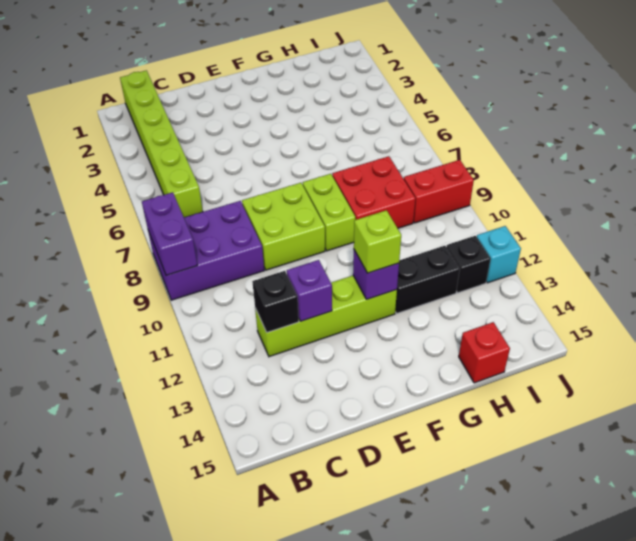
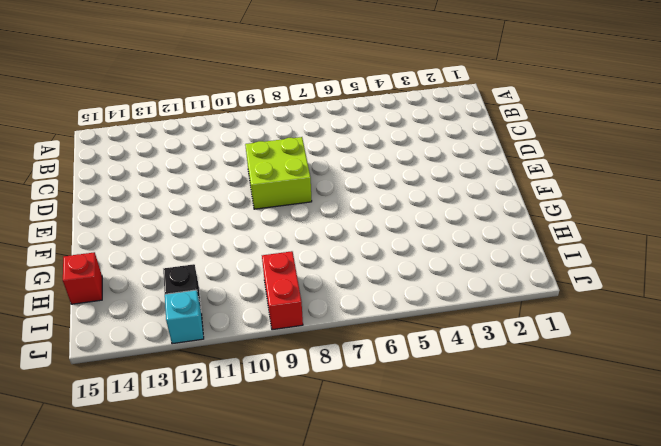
none -> purple 2x3 brick [148,201,264,300]
none -> lime 1x6 brick [120,70,203,217]
none -> lime 1x4 brick [255,276,397,357]

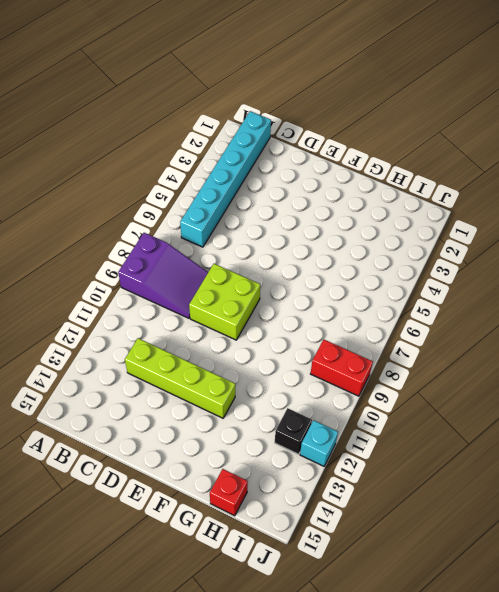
purple 2x3 slope [118,233,208,318] -> purple 2x3 brick [148,201,264,300]
cyan 1x6 brick [180,111,271,247] -> lime 1x6 brick [120,70,203,217]
none -> lime 1x2 brick [303,174,355,251]
none -> red 2x2 brick [332,156,415,228]
none -> black 1x2 brick [395,246,460,313]

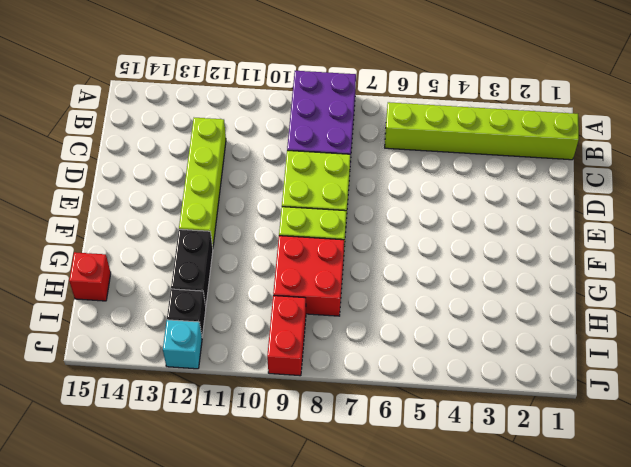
none -> purple 1x2 brick [142,192,197,275]
none -> black 1x1 brick [252,271,299,332]
none -> purple 1x1 brick [287,260,332,321]

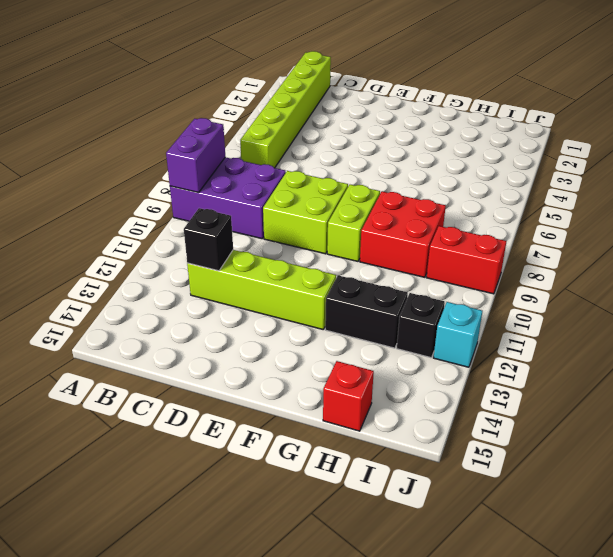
none -> purple 1x1 brick [287,260,332,321]
none -> purple 1x1 brick [353,250,399,299]
none -> lime 1x1 brick [354,210,401,273]

